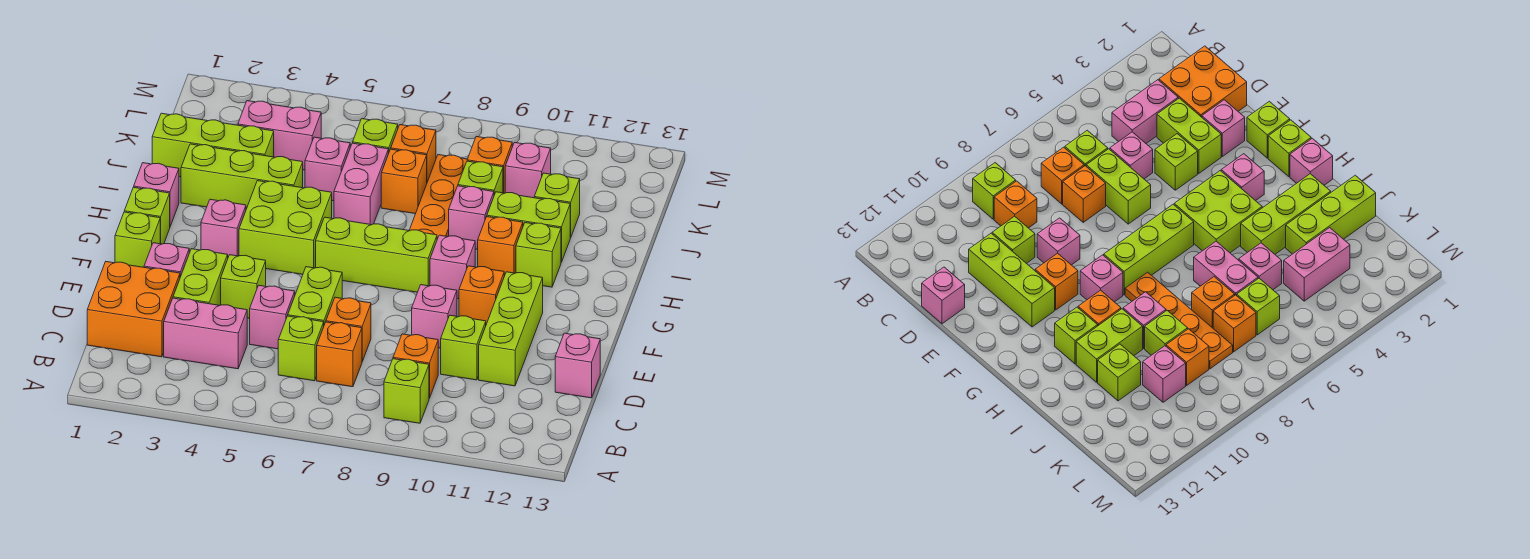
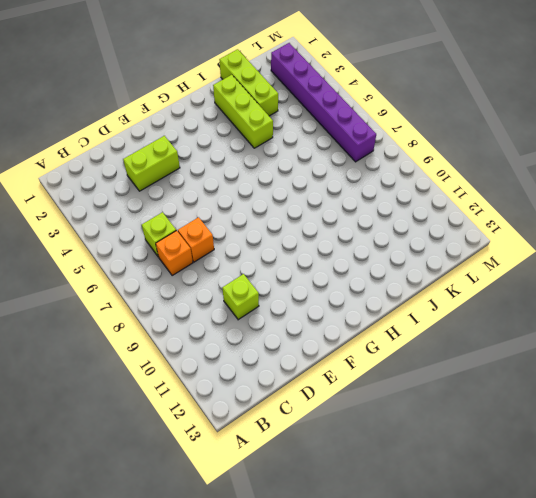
purple 1x6 brick [271,43,376,162] -> none
none -> lime 1x1 brick [384,359,429,423]
none -> orange 2x2 brick [87,262,180,357]
none -> pink 1x2 brick [164,298,247,369]
none -> orange 1x1 brick [393,334,438,398]

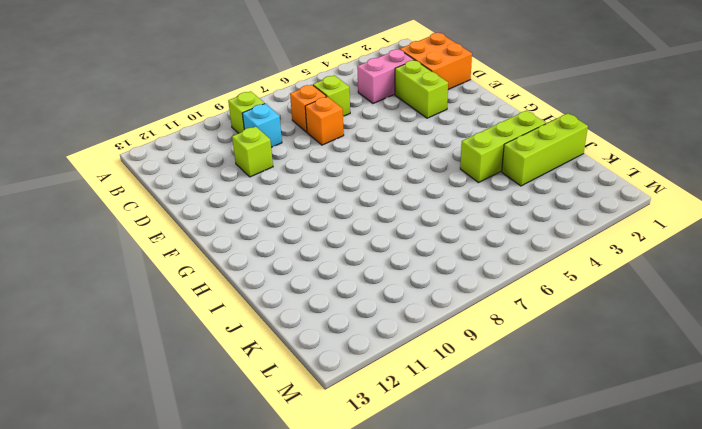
cyan 1x1 brick [242,104,282,147] -> orange 1x1 brick [393,334,438,398]
none -> pink 1x1 brick [250,285,295,349]
none -> lime 1x2 brick [288,267,342,325]
none -> lime 1x3 brick [479,272,543,386]
none -> pink 1x1 brick [555,333,600,398]

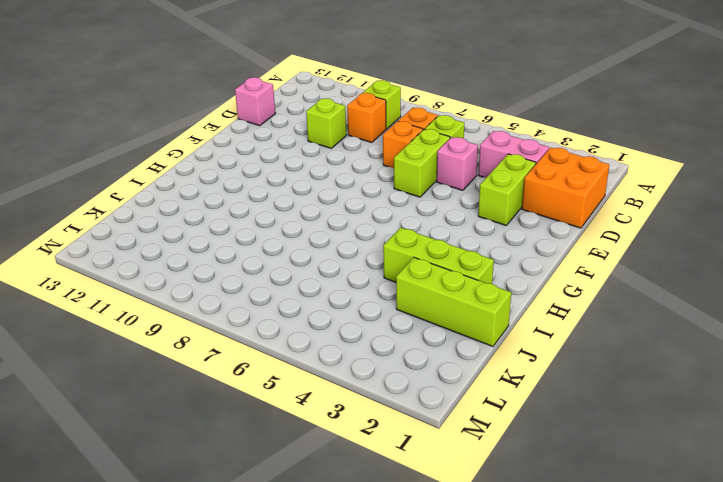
none -> lime 1x3 brick [479,272,543,386]
none -> pink 1x1 brick [144,243,189,277]
none -> lime 1x1 brick [221,255,266,318]
none -> pink 1x1 brick [412,285,457,348]

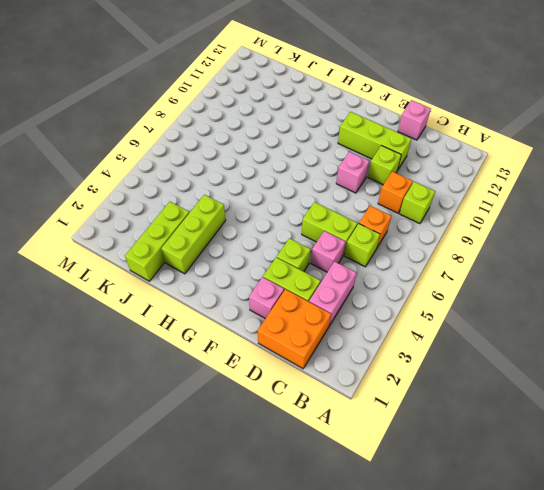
none -> orange 1x1 brick [326,297,371,361]
none -> lime 1x1 brick [115,212,160,267]
none -> orange 1x1 brick [459,266,504,324]
none -> lime 1x1 brick [124,187,170,244]

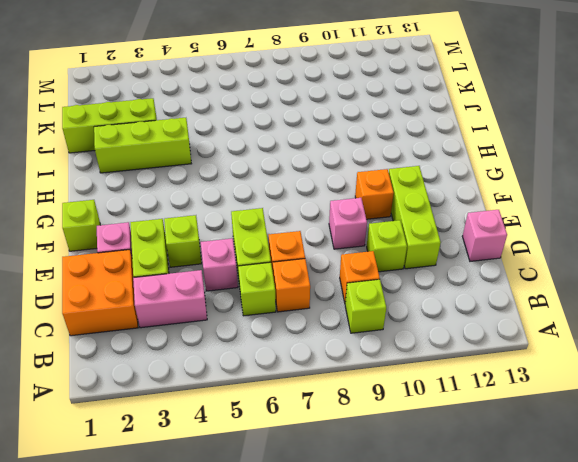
none -> lime 1x1 brick [124,187,170,244]
none -> pink 1x1 brick [201,199,246,257]
none -> lime 2x2 brick [239,181,332,274]
none -> lime 1x3 brick [316,217,437,292]

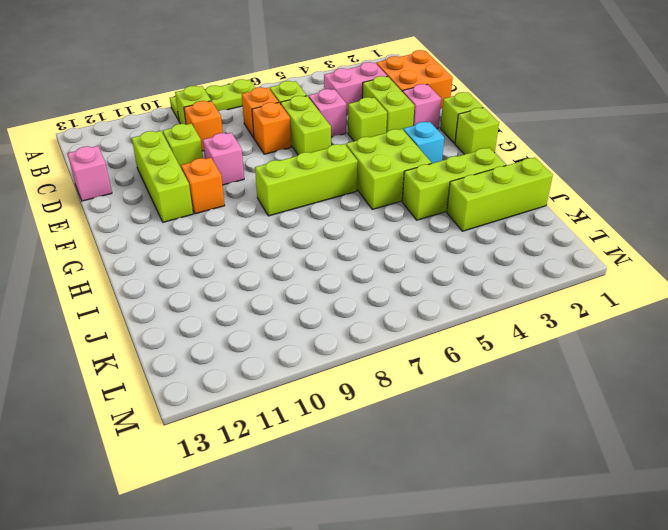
lime 1x3 plate [170,79,255,120] -> none
cyan 1x1 brick [403,122,444,163] -> pink 1x1 brick [201,199,246,257]
none -> pink 1x1 brick [430,235,475,299]
none -> pink 1x1 brick [134,163,179,226]
none -> orange 1x4 plate [409,155,467,239]
none -> orange 1x1 brick [478,217,523,276]

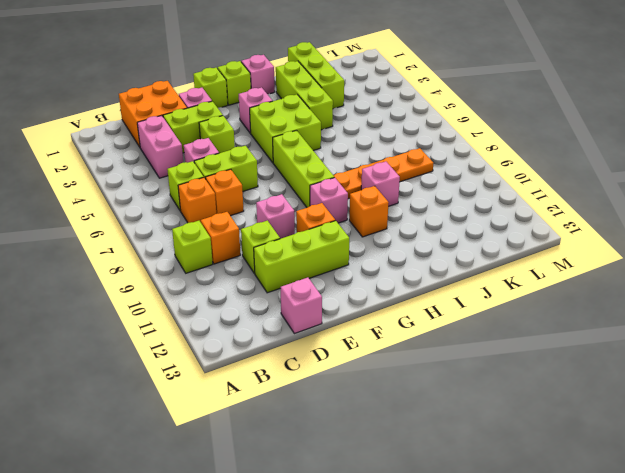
none -> lime 1x1 brick [516,223,561,287]
none -> pink 1x2 brick [334,143,388,225]
none -> lime 1x2 brick [487,192,570,262]
none -> pink 1x1 brick [305,137,350,201]

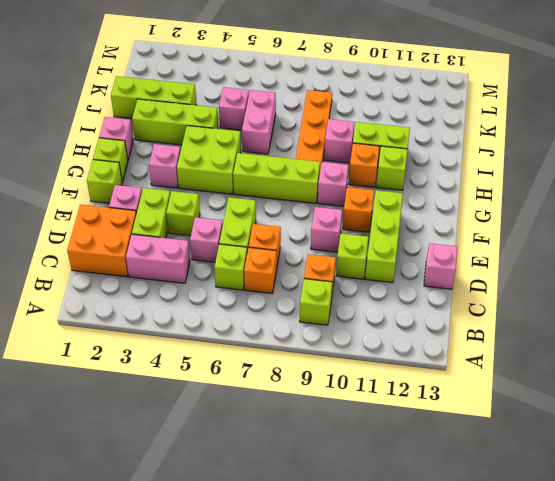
none -> orange 1x1 brick [381,149,427,214]
none -> lime 1x1 brick [458,161,503,195]
none -> lime 1x1 brick [534,173,580,238]
none -> pink 1x2 brick [238,101,321,170]

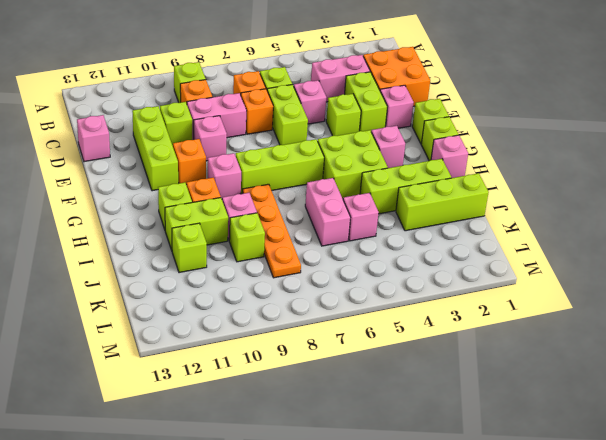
pink 1x2 brick [187,93,247,140] -> pink 1x2 brick moved to [238,101,321,170]
none -> orange 1x1 brick [381,149,427,214]
none -> lime 1x1 brick [353,119,398,154]
none -> orange 1x1 brick [391,125,436,182]
none -> orange 1x1 brick [467,137,512,193]

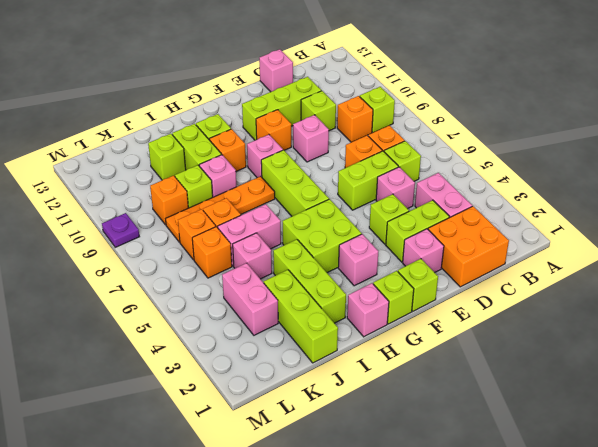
orange 1x1 brick [192,227,232,278] -> lime 1x1 brick [353,119,398,154]
purple 1x1 plate [102,213,139,247] -> none
none -> pink 1x1 brick [505,143,551,198]

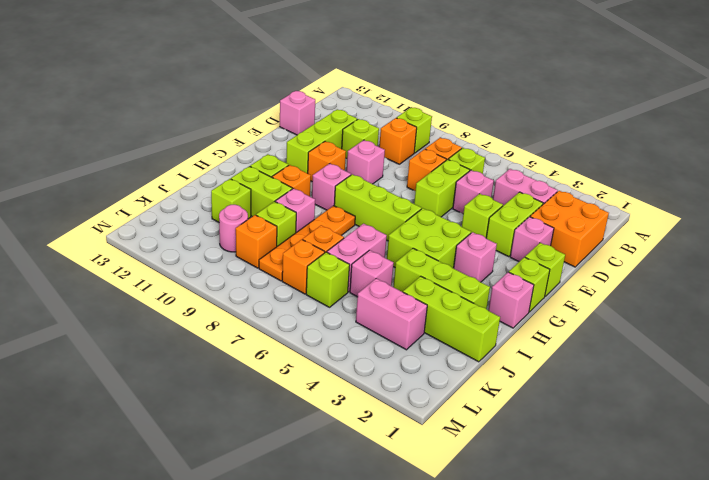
pink 1x1 round brick [219,205,248,252] -> pink 1x1 brick [505,143,551,198]

